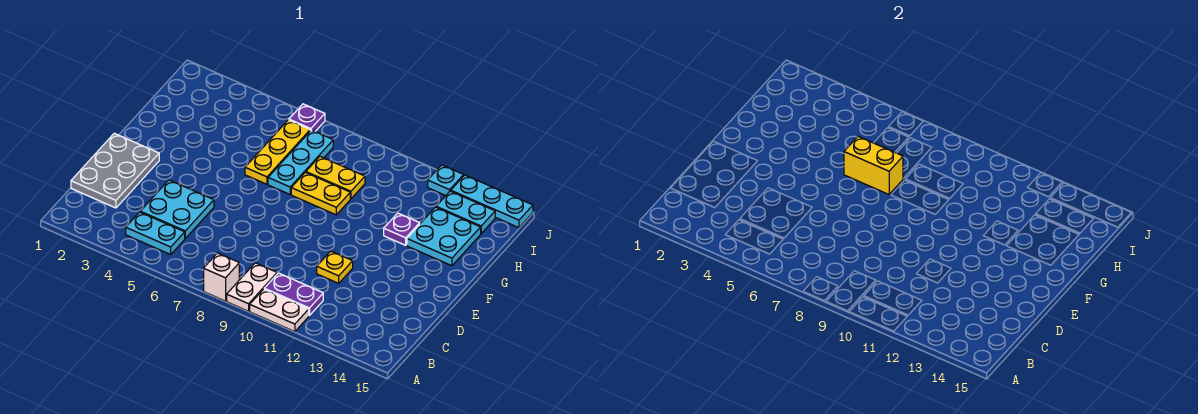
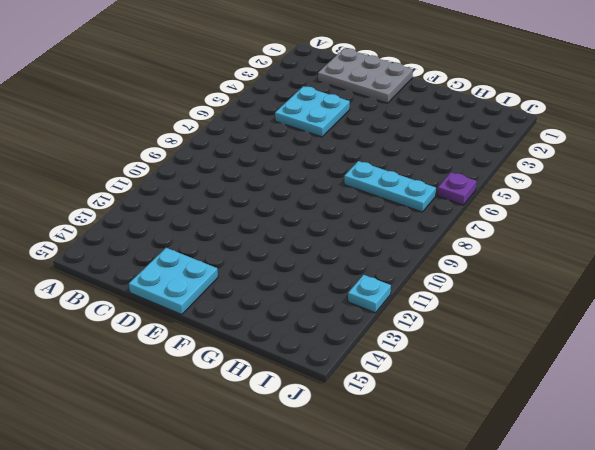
cyan 2x2 plate [129,248,218,314] -> cyan 2x2 plate moved to [407,207,481,266]
none -> white 1x1 brick [204,253,239,301]
none -> white 1x2 plate [227,263,277,311]
none -> white 1x2 plate [250,289,309,332]

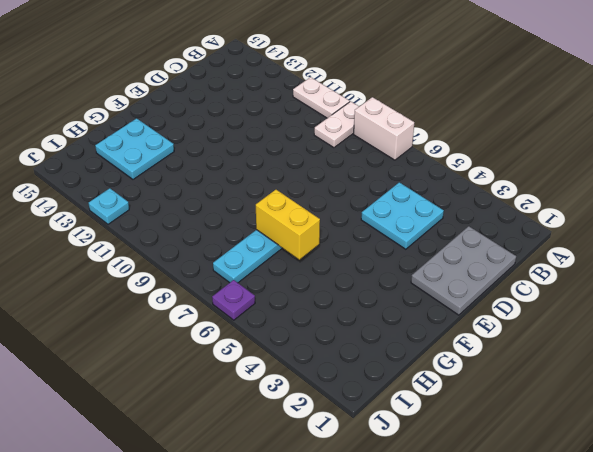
white 1x2 brick [354,97,414,160] -> white 1x1 brick [204,253,239,301]
none -> cyan 1x2 plate [126,212,185,254]
none -> purple 1x2 plate [264,273,323,316]
none -> yellow 1x1 plate [317,251,353,283]

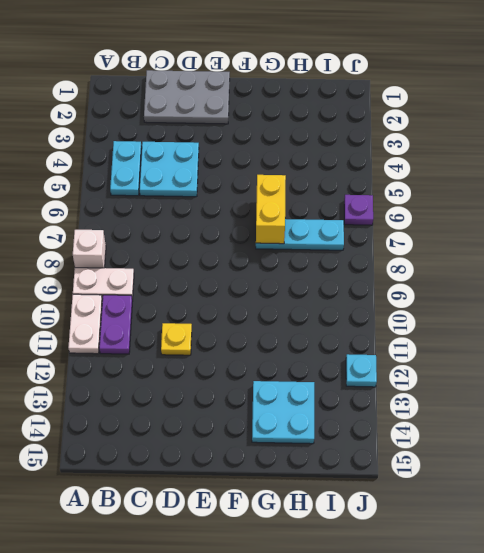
none -> yellow 1x3 plate [245,120,310,184]
none -> yellow 1x2 plate [291,172,350,215]
none -> purple 1x1 plate [384,213,420,245]

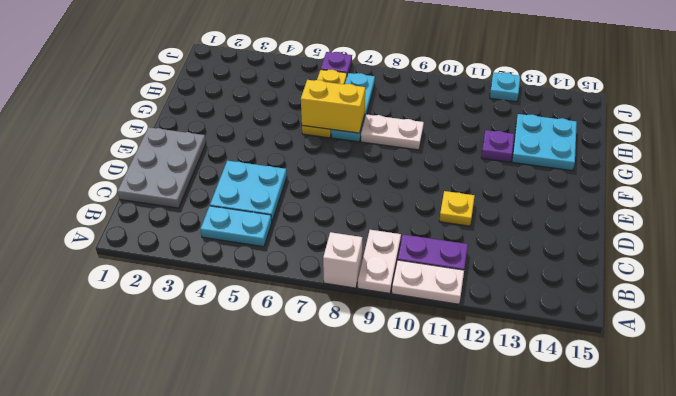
white 1x2 plate [361,114,424,150] -> yellow 1x2 plate [291,172,350,215]
none -> yellow 1x2 plate [306,157,365,199]
none -> cyan 1x2 plate [436,191,495,233]
none -> cyan 1x3 plate [451,175,533,228]

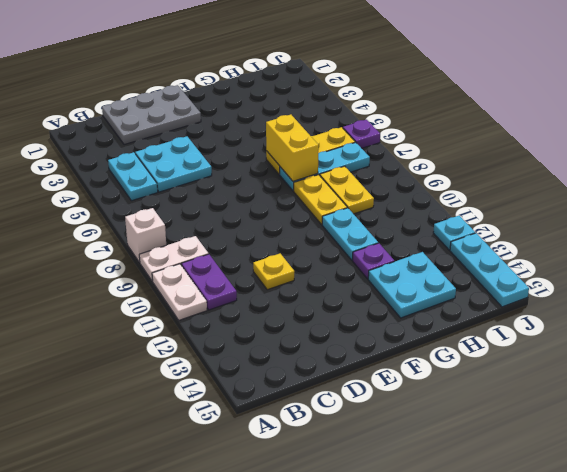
cyan 1x2 plate [322,208,378,260] -> cyan 1x2 plate moved to [436,191,495,233]

